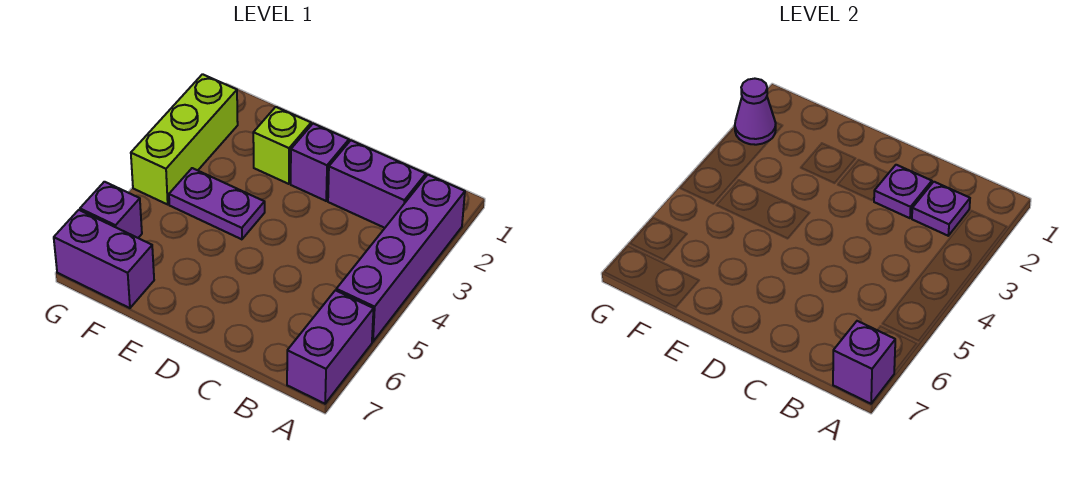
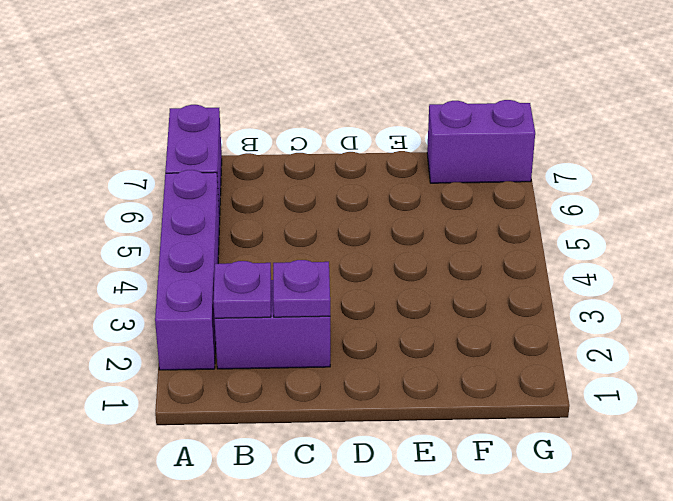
none -> purple 1x1 brick [291,124,349,201]
none -> lime 1x1 brick [253,107,311,184]
none -> purple 1x2 plate [169,168,265,239]

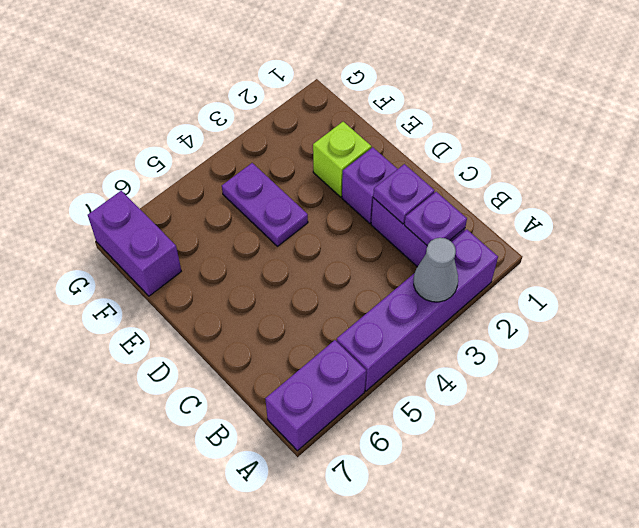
grey 1x1 cone [414,238,458,302] -> none
none -> lime 1x3 brick [131,74,238,204]
none -> purple 1x1 brick [80,182,142,238]
none -> purple 1x1 brick [833,321,895,404]

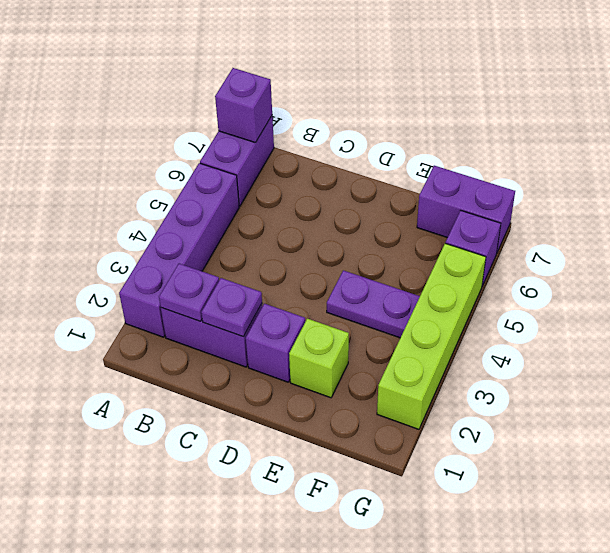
lime 1x4 brick [377,243,486,429] -> lime 1x3 brick [131,74,238,204]
none -> purple 1x1 cone [735,79,776,145]

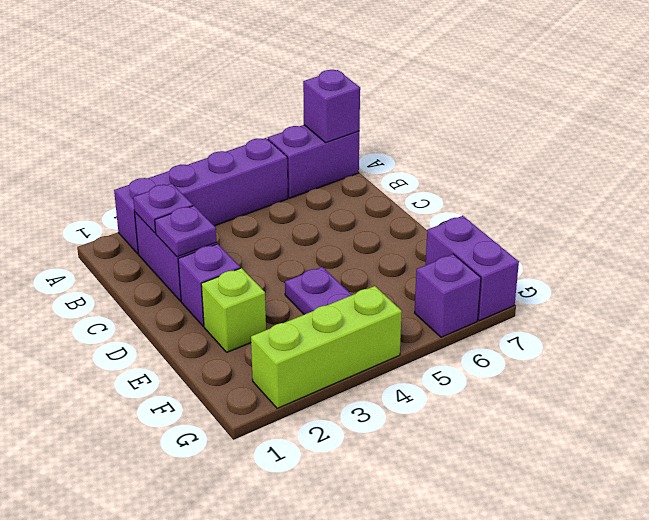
none -> purple 1x1 cone [735,79,776,145]

